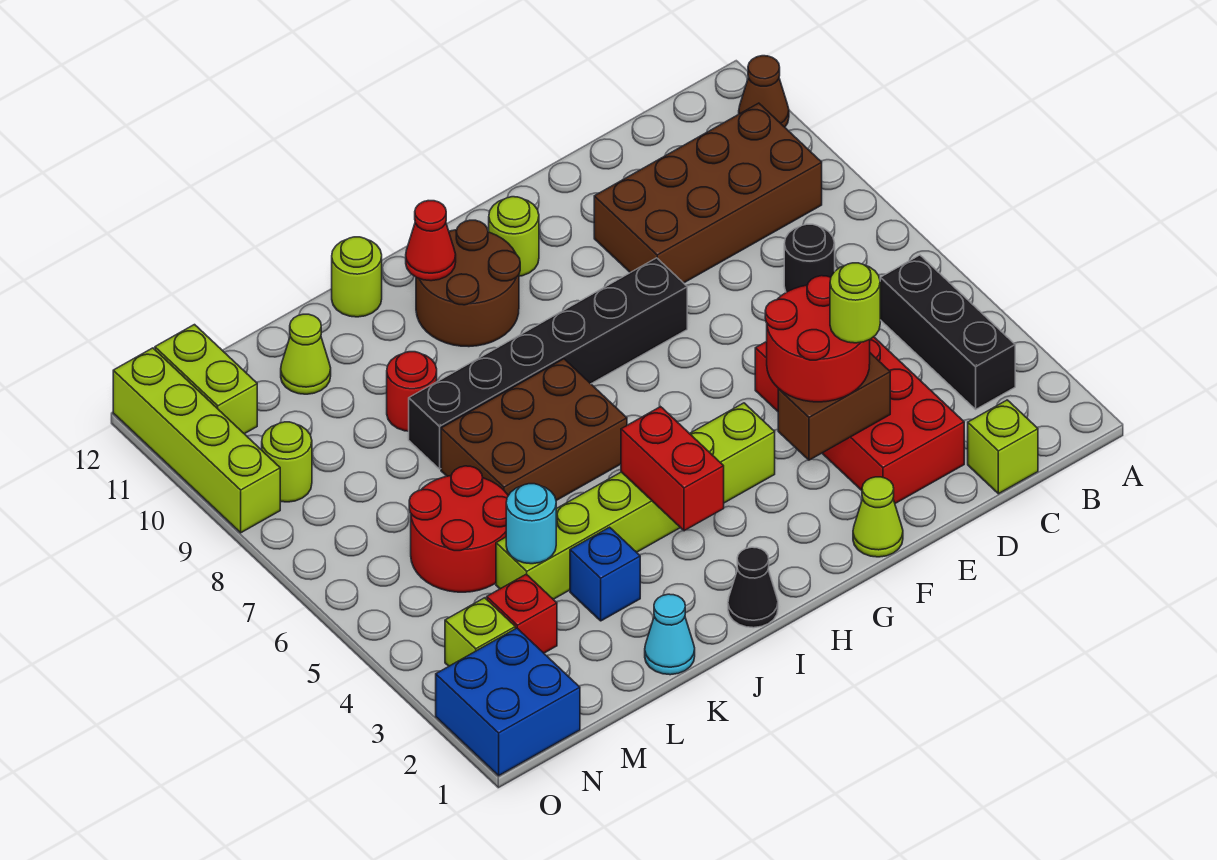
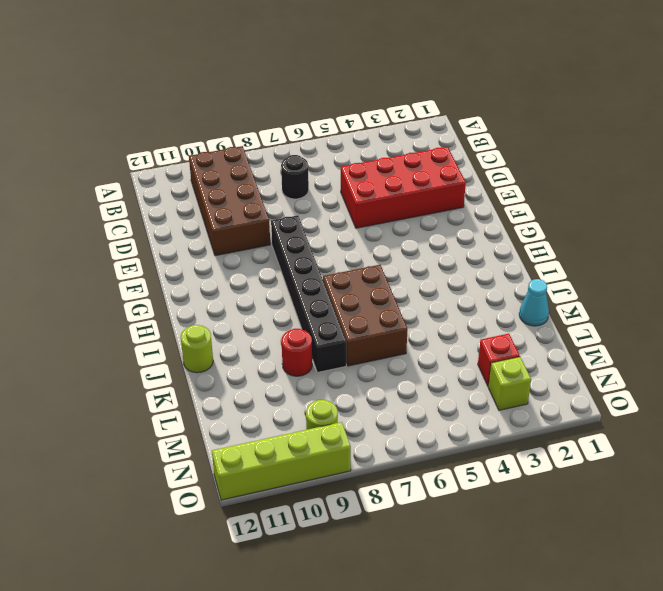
none -> brown 1x1 cone [739,56,789,127]
none -> black 1x3 brick [880,255,1015,409]
none -> lime 1x1 brick [968,400,1038,494]
none -> lime 1x1 cone [853,477,903,557]

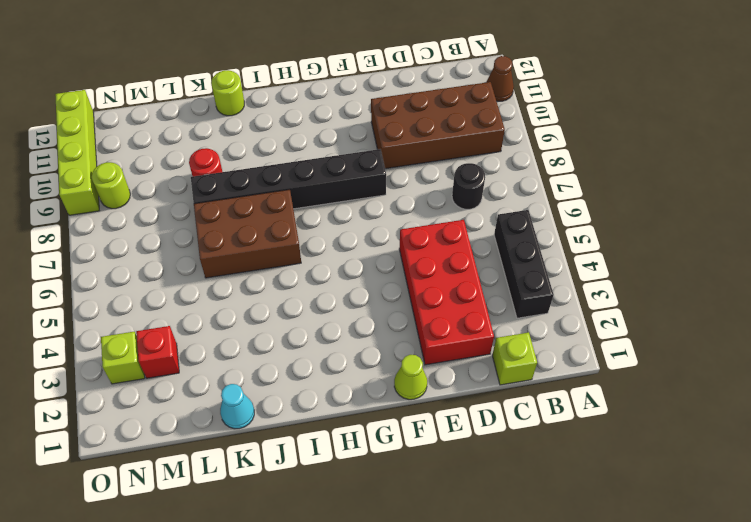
none -> lime 1x6 brick [496,403,775,599]
none -> lime 1x1 round brick [489,197,539,276]
none -> brown 2x2 round brick [416,220,520,347]
none -> black 1x1 cone [728,547,778,628]

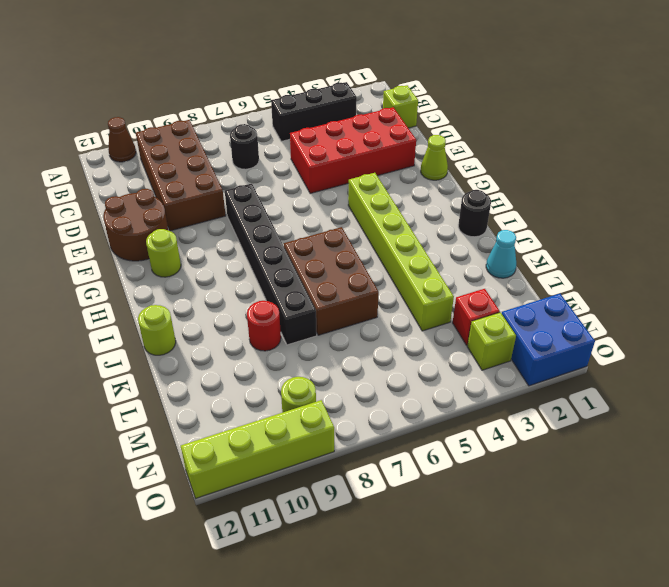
brown 2x2 round brick [103,189,168,261] -> brown 2x2 round brick moved to [416,220,520,347]
black 1x1 round brick [458,190,491,237] -> black 1x1 cone [728,547,778,628]
none -> blue 1x1 brick [570,527,640,621]
none -> red 2x2 round brick [409,466,508,592]
none -> lime 1x1 cone [281,314,331,394]
none -> lime 1x2 brick [155,325,257,434]

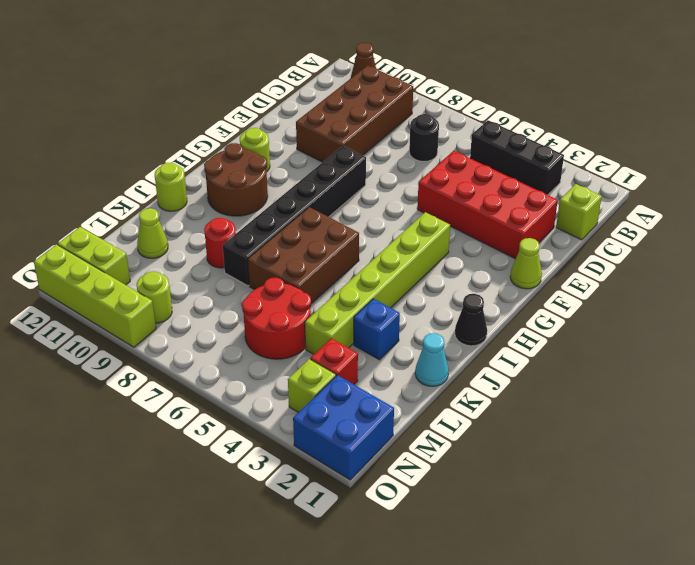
none -> brown 1x2 brick [778,353,890,460]
none -> red 1x2 brick [621,407,724,531]
none -> red 1x1 cone [406,201,456,281]
none -> cyan 1x1 round brick [506,484,556,564]

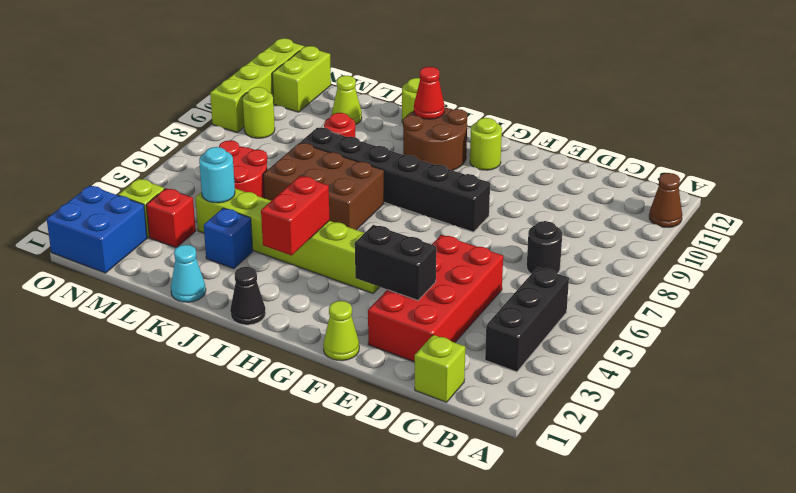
black 1x2 brick [355,225,436,300] -> brown 1x2 brick [778,353,890,460]
none -> brown 2x4 brick [594,103,822,283]
none -> red 2x2 round brick [765,276,870,402]
none -> lime 1x1 round brick [830,263,880,343]

